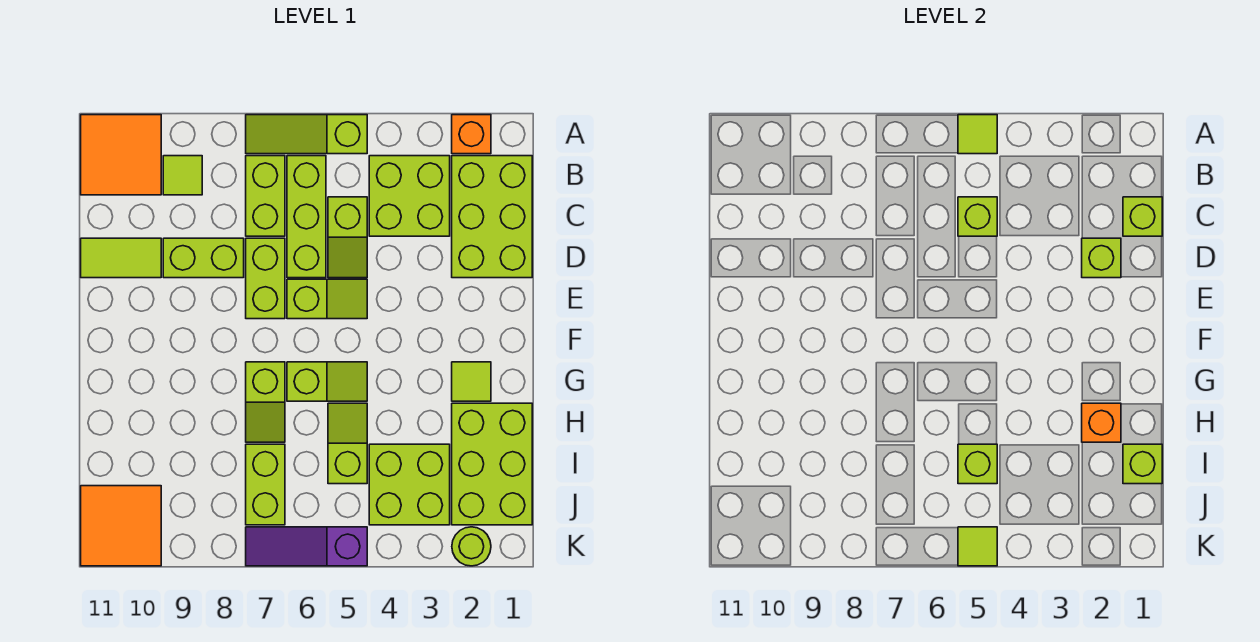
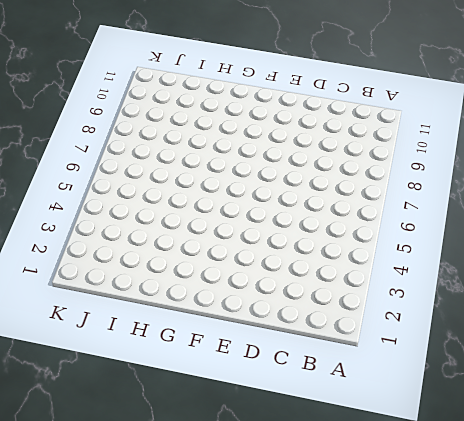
none -> orange 1x1 brick [452,115,491,154]
none -> lime 1x3 slope [246,115,367,154]
none -> orange 2x2 tile [81,115,161,195]
none -> lime 2x3 brick [452,156,532,278]

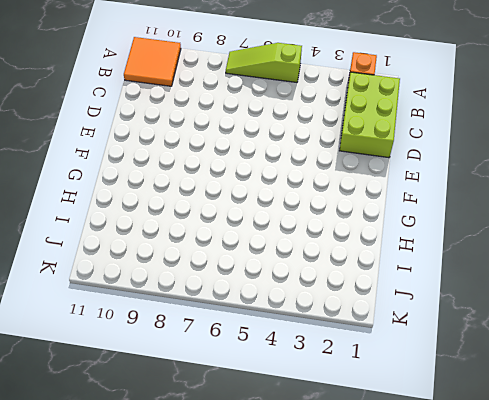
none -> lime 2x2 brick [369,156,450,236]
none -> lime 1x3 brick [287,156,326,278]
none -> lime 1x2 brick [246,156,285,236]
none -> lime 1x1 tile [163,156,202,195]

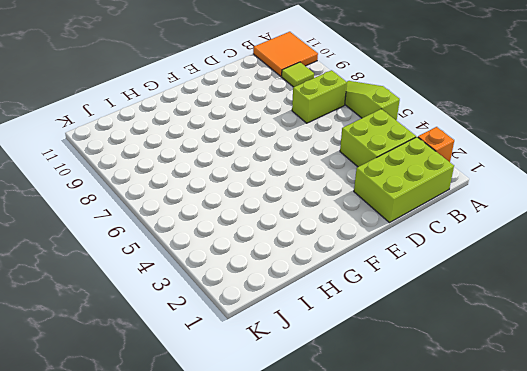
none -> lime 1x3 brick [287,156,326,278]
none -> lime 1x2 slope [328,197,367,278]
none -> lime 1x2 brick [246,238,285,319]
none -> lime 1x2 brick [163,238,244,278]

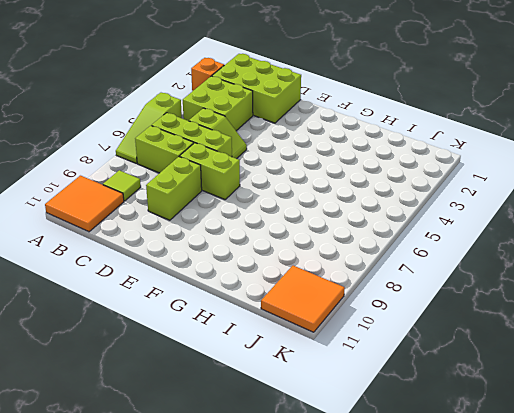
none -> lime 1x2 tile [81,238,161,278]
none -> lime 1x2 slope [287,279,367,319]
none -> lime 1x1 tile [452,362,491,401]
none -> lime 1x2 slope [287,362,367,401]

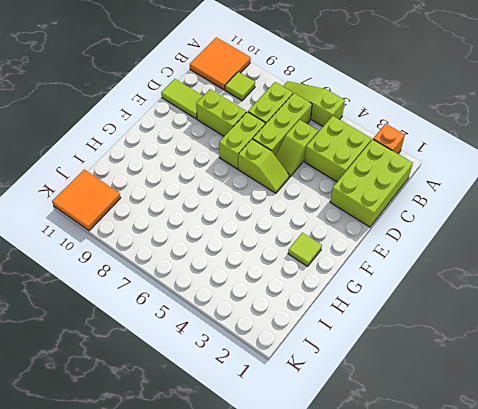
none -> lime 1x2 slope [287,362,367,401]
none -> lime 1x2 slope [246,362,285,442]
none -> lime 2x3 brick [452,403,532,525]
none -> lime 1x2 slope [328,403,367,484]

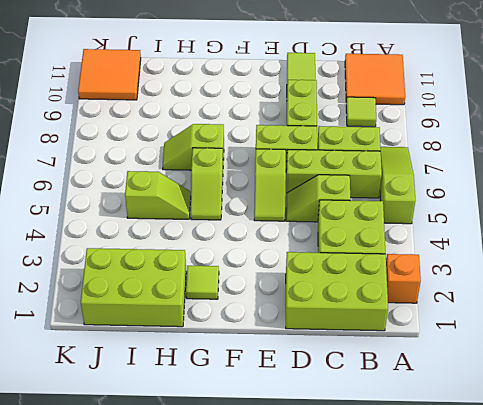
none -> lime 2x2 brick [369,444,450,525]
none -> lime 1x2 brick [246,444,285,525]
none -> lime 1x1 round brick [452,527,491,566]
none -> purple 1x3 slope [246,527,367,566]

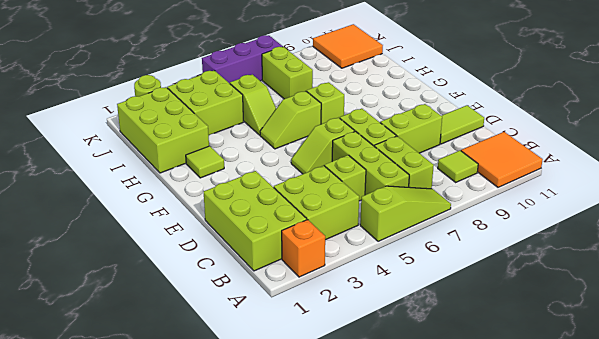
purple 1x3 brick [202,35,283,83] -> purple 1x3 slope [246,527,367,566]
none -> lime 1x1 tile [958,115,997,154]
none -> lime 1x1 brick [1123,197,1162,236]
none -> lime 1x1 brick [958,197,997,236]
none -> lime 1x1 brick [1082,238,1121,278]

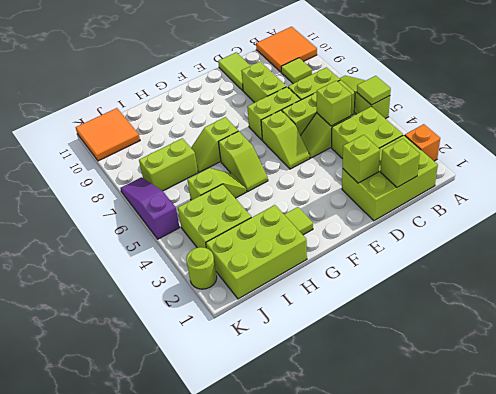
none -> orange 1x1 brick [1082,403,1121,442]
none -> lime 1x1 brick [1123,444,1162,484]
none -> lime 1x1 brick [958,444,997,484]
none -> lime 1x1 tile [958,527,997,566]

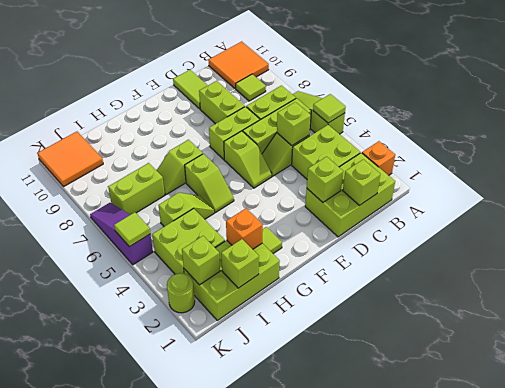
lime 1x1 brick [182,236,220,285] -> lime 1x1 brick moved to [958,444,997,484]

